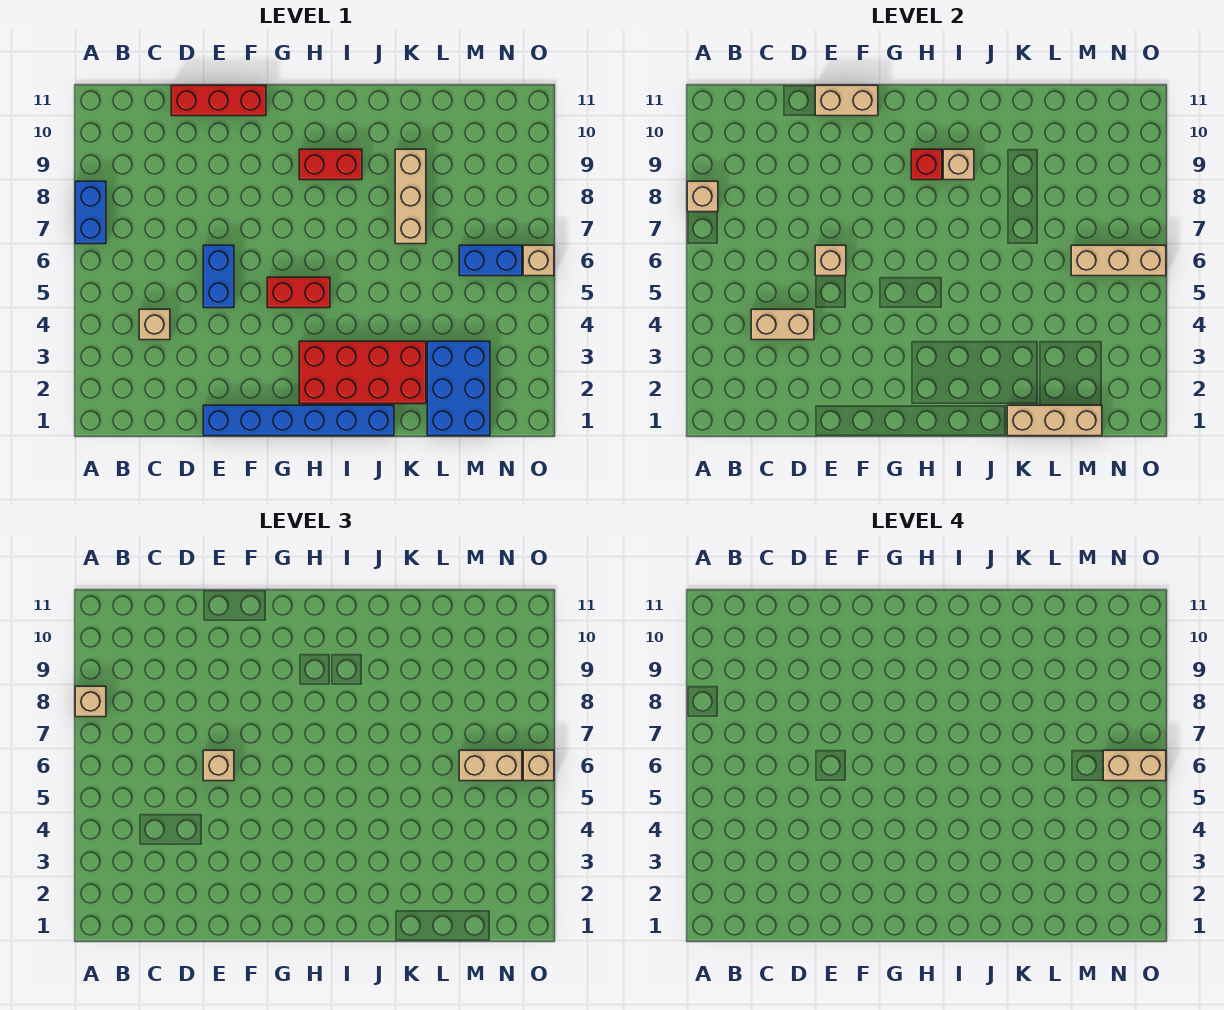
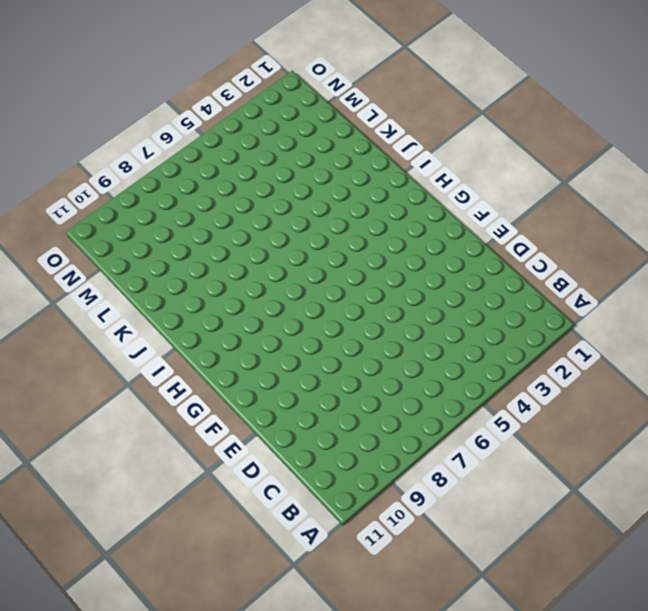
none -> blue 1x2 brick [75,181,106,244]
none -> tan 1x1 brick [139,309,170,340]
none -> red 1x3 brick [171,85,266,116]

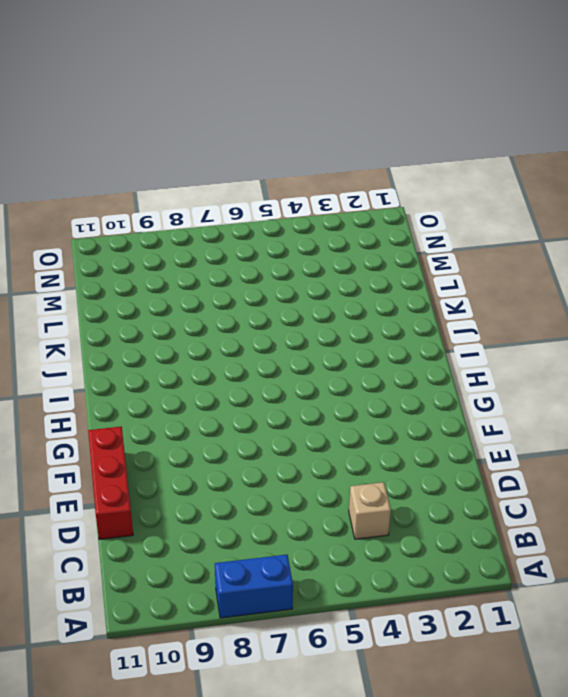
none -> blue 1x6 brick [203,405,394,436]
none -> blue 1x2 brick [203,245,234,308]
none -> red 1x2 brick [267,277,330,308]

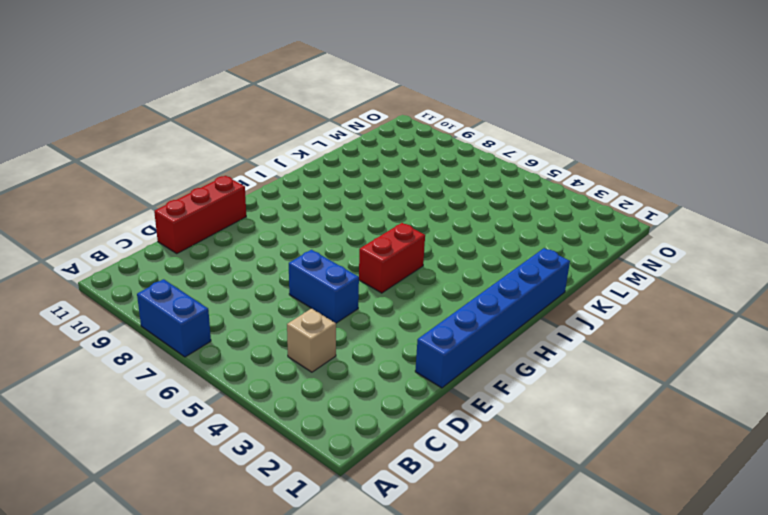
none -> red 2x4 brick [299,341,426,404]
none -> red 1x2 brick [299,149,362,180]
none -> tan 1x3 brick [395,149,426,244]

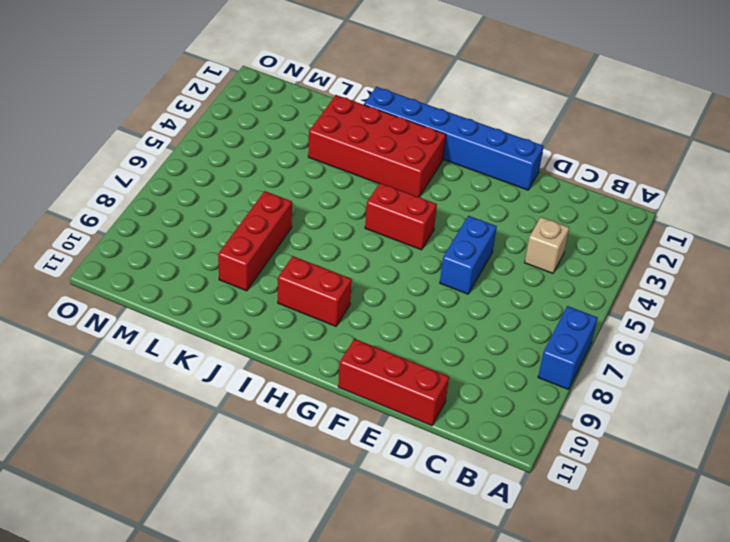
red 1x3 brick [218,191,292,291] -> tan 1x3 brick [395,149,426,244]
none -> blue 2x3 brick [427,341,490,436]
none -> blue 1x2 brick [459,245,522,276]
none -> tan 1x1 brick [523,245,554,276]

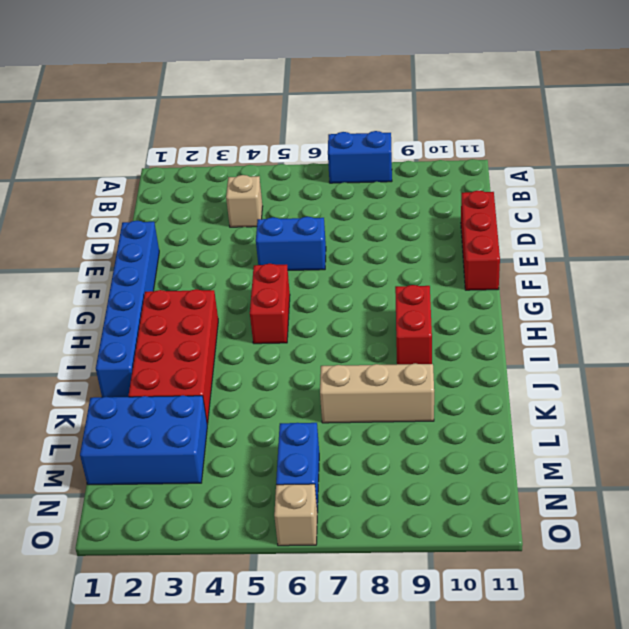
none -> tan 1x1 brick [687,181,718,212]
none -> tan 1x2 brick [751,309,814,340]
none -> tan 1x1 brick [815,245,846,276]

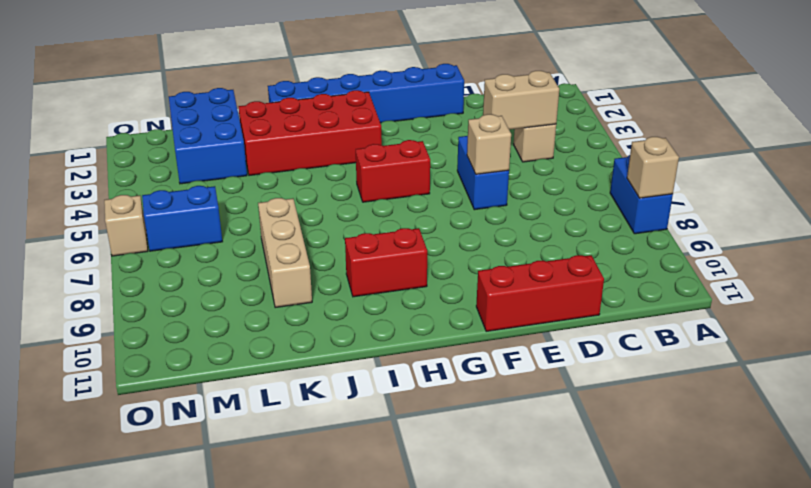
none -> tan 1x2 brick [815,85,878,116]
none -> red 1x1 brick [911,149,942,180]
none -> tan 1x1 brick [943,149,974,180]

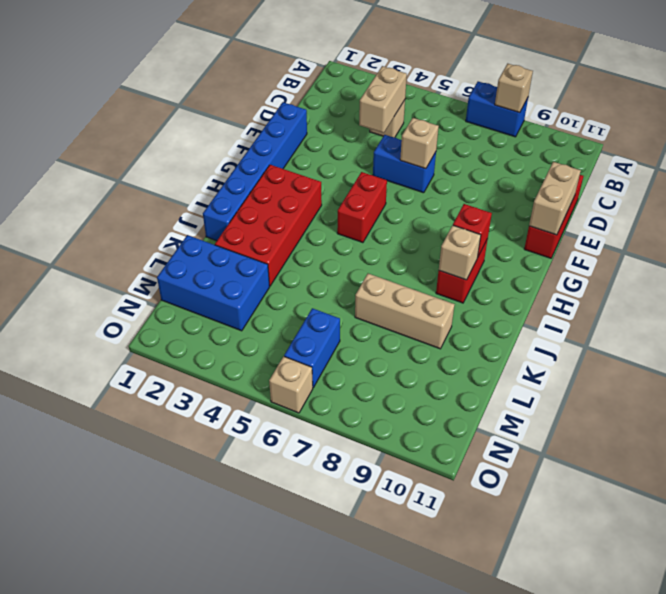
none -> tan 1x3 brick [1007,405,1102,436]
none -> tan 1x3 brick [1071,245,1166,276]
none -> tan 1x1 brick [75,686,106,717]

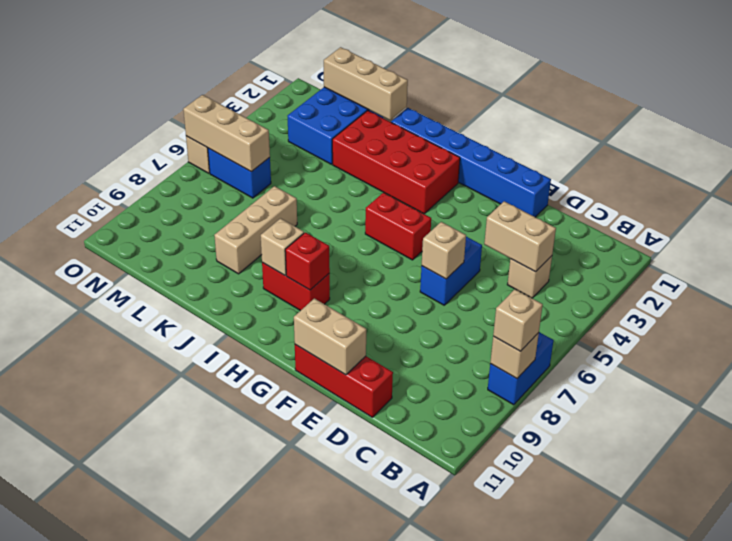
none -> tan 1x1 brick [203,750,234,781]
none -> tan 1x2 brick [459,750,522,781]
none -> tan 1x1 brick [523,750,554,781]

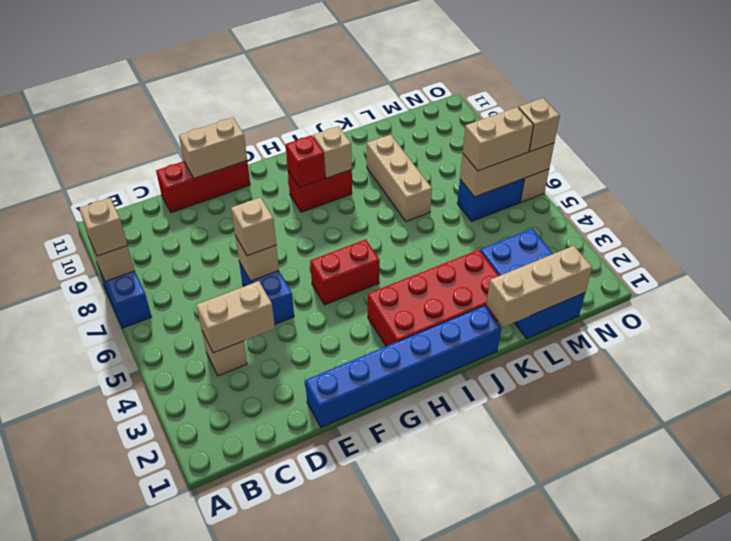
none -> tan 1x2 brick [1103,750,1166,781]

